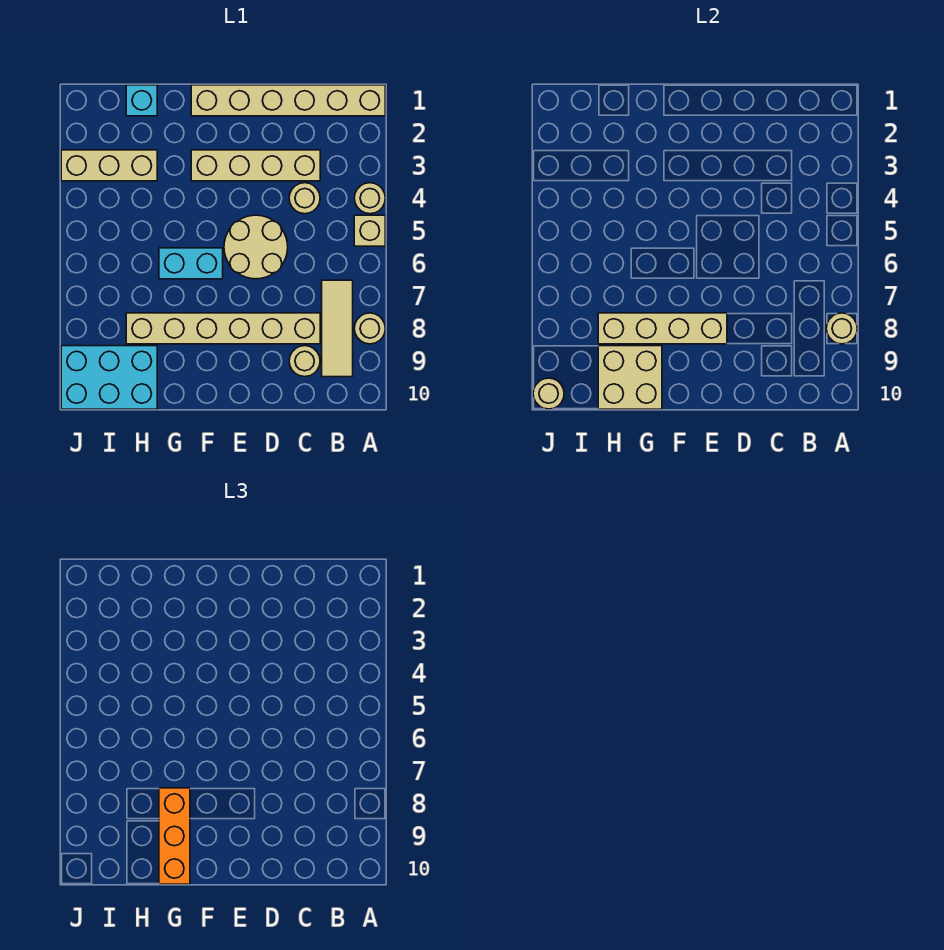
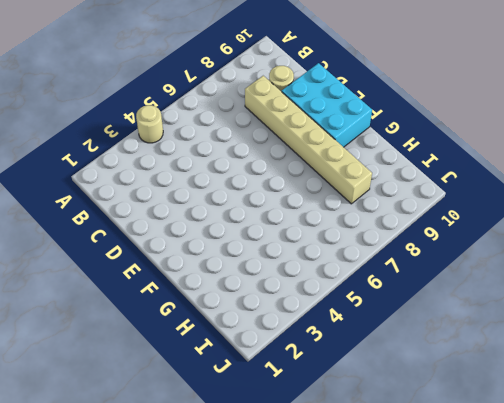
cyan 2x3 brick [282,63,372,147] -> cyan 2x3 brick moved to [61,346,157,409]
none -> tan 1x6 brick [191,85,385,116]
none -> tan 1x1 brick [354,215,385,246]
none -> tan 1x1 round brick [354,313,385,344]

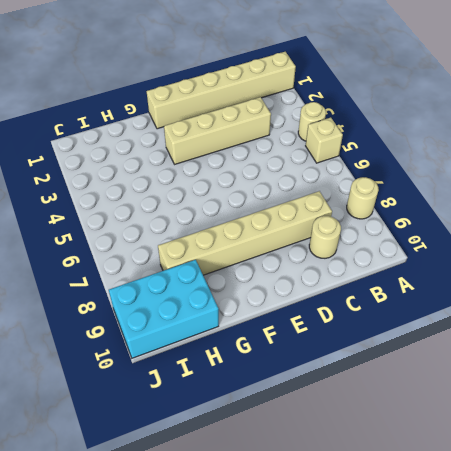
none -> tan 1x3 tile [322,280,353,377]
none -> tan 1x1 round brick [289,183,320,214]
none -> tan 2x2 round brick [224,215,288,279]

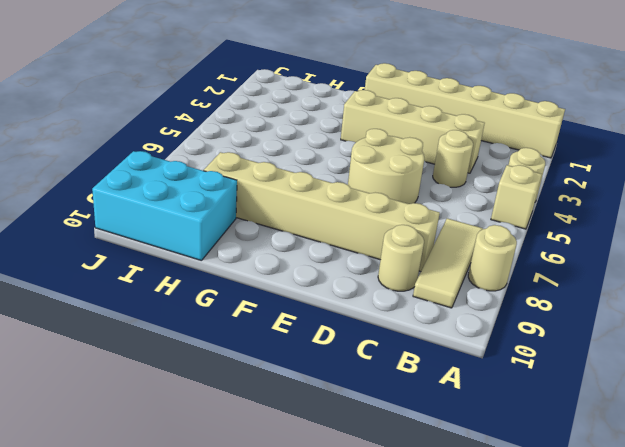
none -> cyan 1x2 brick [159,248,223,279]
none -> cyan 1x1 brick [126,85,157,116]
none -> tan 1x3 brick [61,150,157,181]

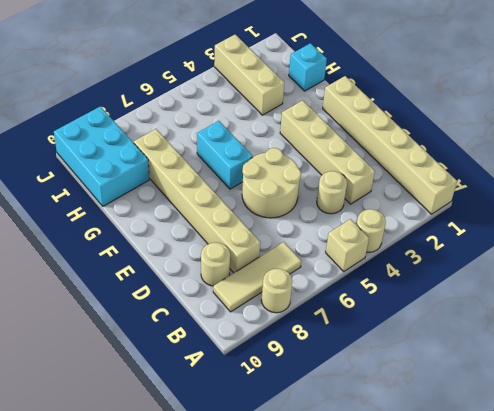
none -> tan 1x1 round brick [826,313,857,344]
none -> tan 1x4 brick [598,313,727,344]
none -> tan 2x2 brick [598,346,662,409]

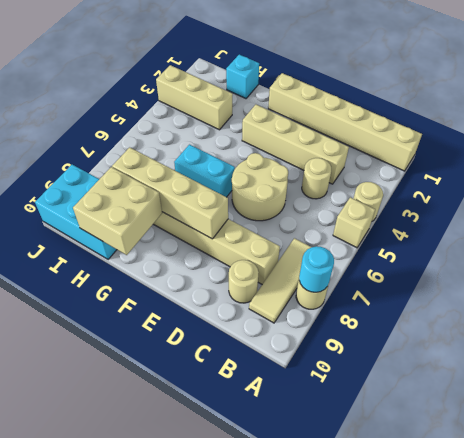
cyan 1x1 round brick [299,246,334,292] -> tan 1x1 round brick [826,313,857,344]
none -> tan 1x1 round brick [533,378,564,409]
none -> orange 1x3 brick [159,788,190,884]

